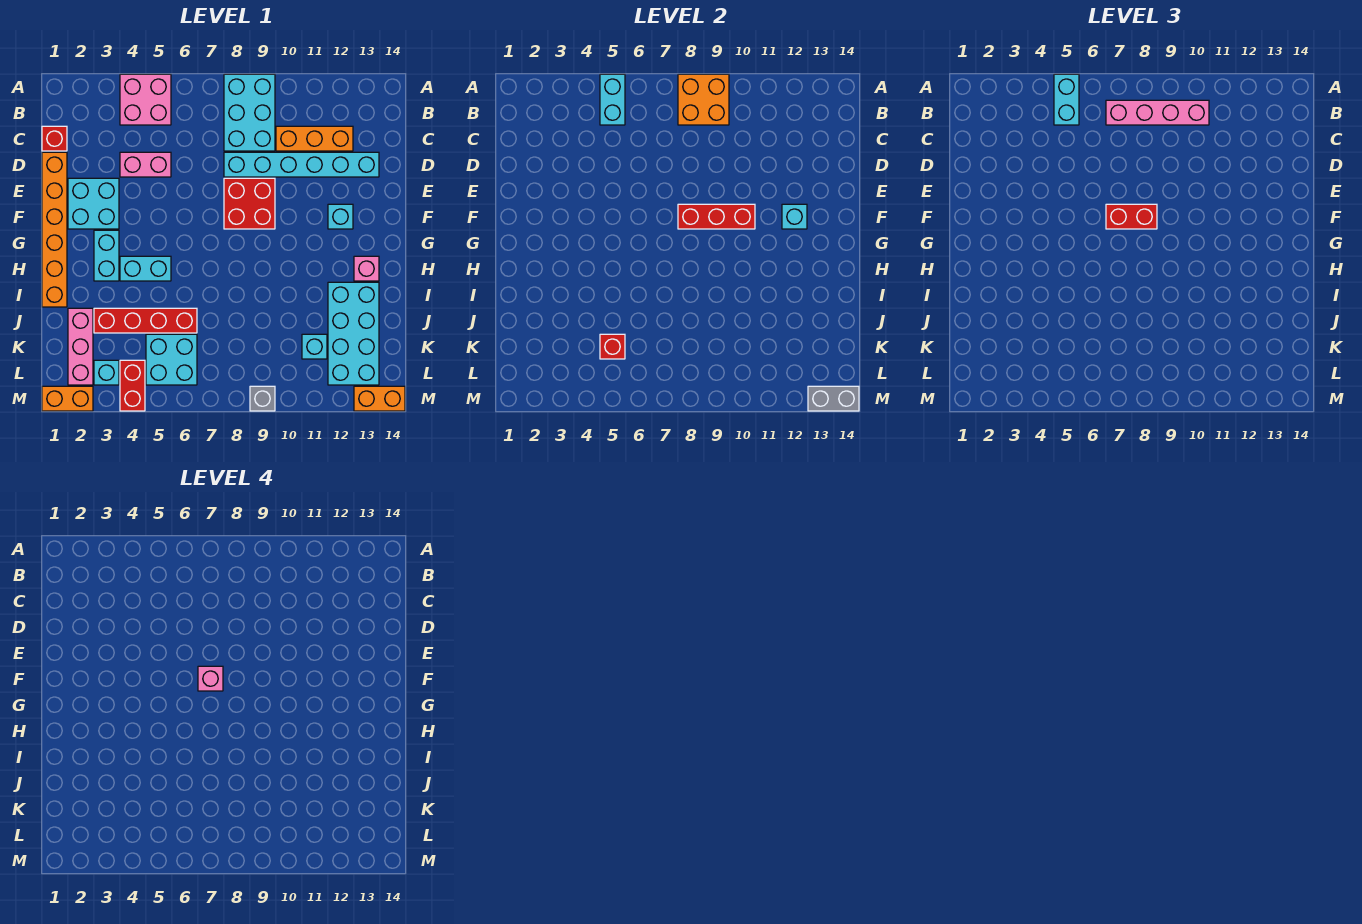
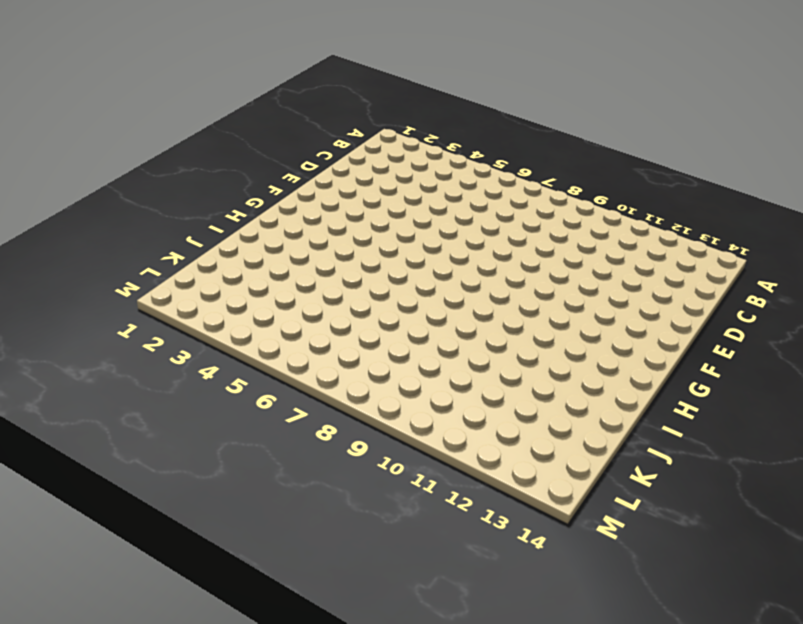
none -> pink 2x2 brick [120,74,171,125]
none -> cyan 2x3 brick [224,74,275,151]
none -> red 1x1 brick [42,126,67,151]
none -> orange 1x3 brick [276,126,353,151]

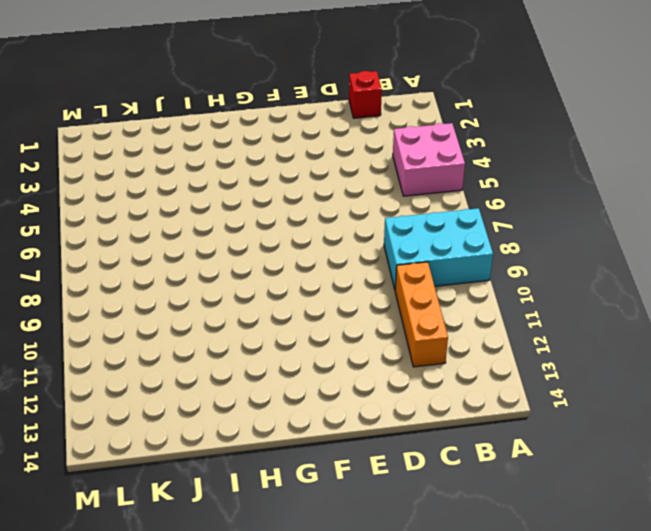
none -> orange 1x6 brick [42,152,67,307]
none -> pink 1x2 brick [120,152,171,177]
none -> cyan 1x6 brick [224,152,379,177]
none -> cyan 2x2 brick [68,178,119,229]

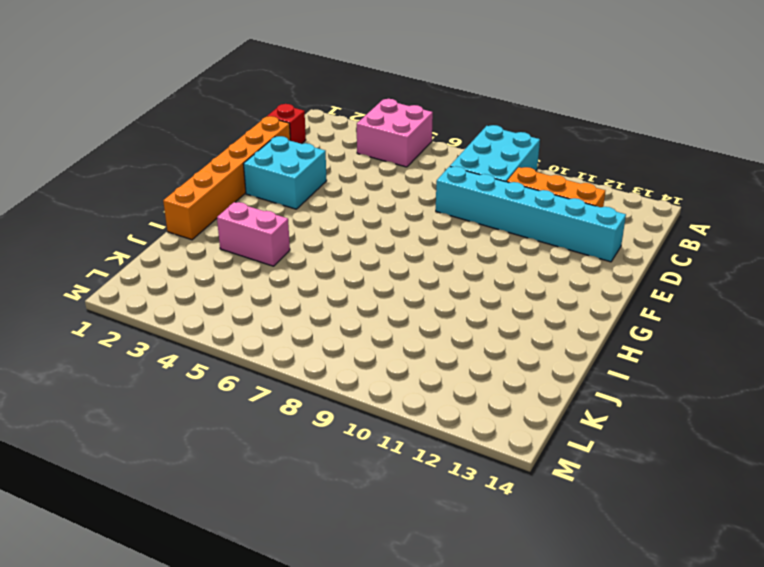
pink 1x2 brick [217,202,290,266] -> pink 1x2 brick moved to [120,152,171,177]
none -> red 2x2 brick [224,178,275,229]
none -> cyan 1x1 brick [328,204,353,229]
none -> cyan 1x2 brick [94,230,119,281]
none -> cyan 1x2 brick [120,256,171,281]

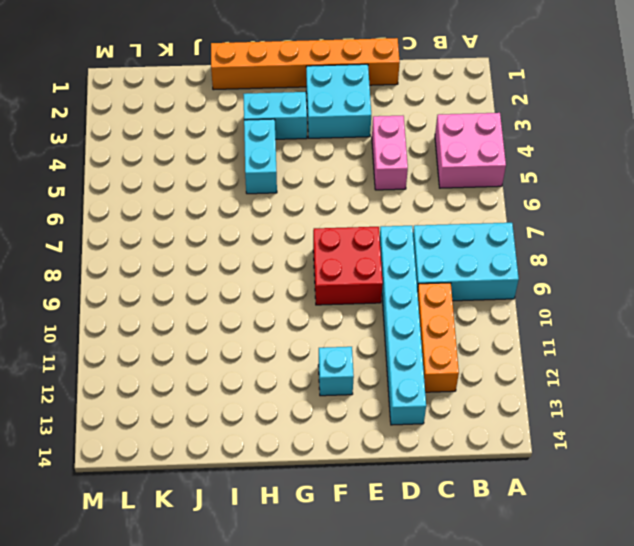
none -> red 1x1 brick [42,126,67,151]
none -> pink 1x1 brick [354,256,379,281]
none -> cyan 2x4 brick [328,282,379,385]
none -> pink 1x3 brick [68,308,93,385]

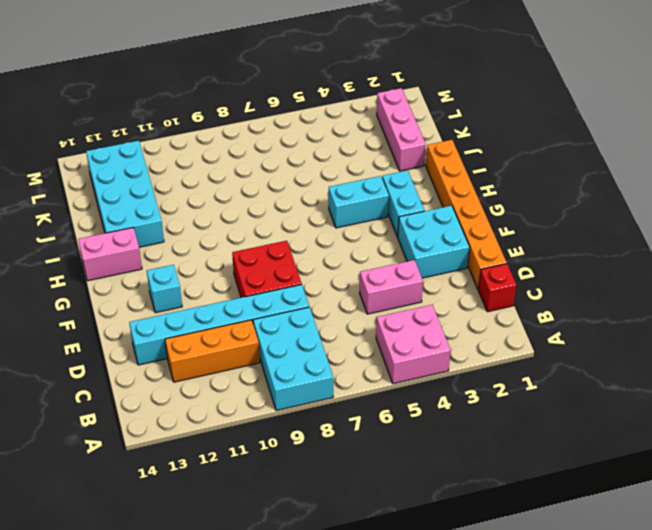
pink 1x2 brick [78,228,142,281] -> pink 1x1 brick [354,256,379,281]
none -> red 1x4 brick [94,308,197,333]
none -> cyan 2x2 brick [146,334,197,385]
none -> cyan 1x1 brick [302,334,327,359]
none -> cyan 1x1 brick [94,360,119,385]

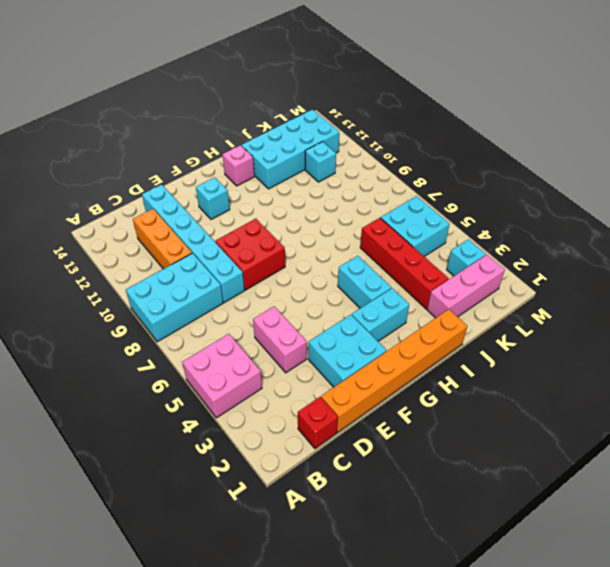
none -> red 1x2 brick [120,360,145,411]
none -> orange 1x2 brick [42,386,93,411]
none -> grey 1x1 brick [250,386,275,411]
none -> orange 1x2 brick [354,386,405,411]

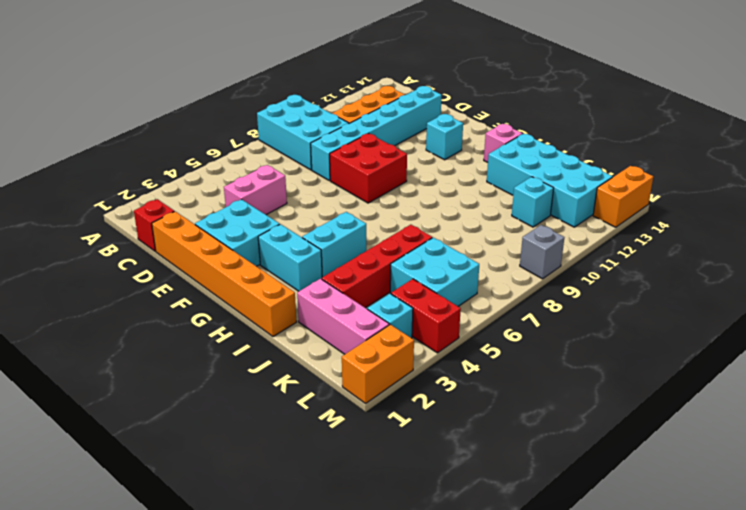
none -> pink 2x2 brick [120,74,171,125]
none -> cyan 1x2 brick [600,74,625,125]
none -> orange 2x2 brick [678,74,729,125]
none -> red 1x3 brick [678,204,755,229]

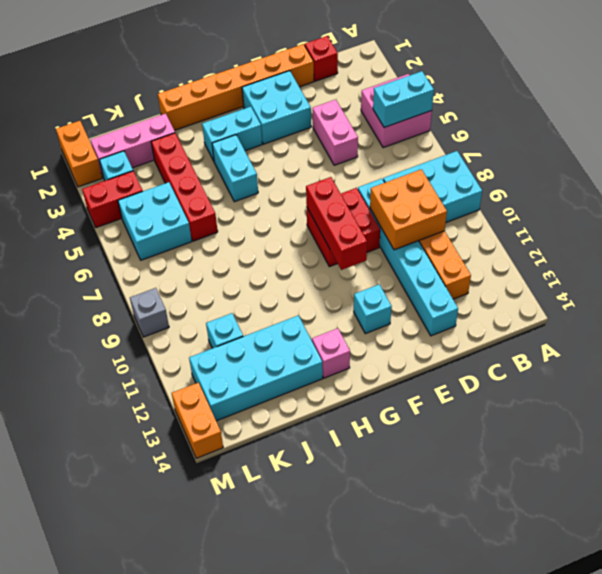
orange 2x2 brick [370,169,447,250] -> orange 2x2 brick moved to [678,74,729,125]
none -> cyan 1x1 brick [782,204,807,229]
none -> red 1x1 brick [600,334,625,359]
none -> grey 1x2 brick [808,386,859,411]
none -> cyan 1x2 brick [1054,74,1079,125]

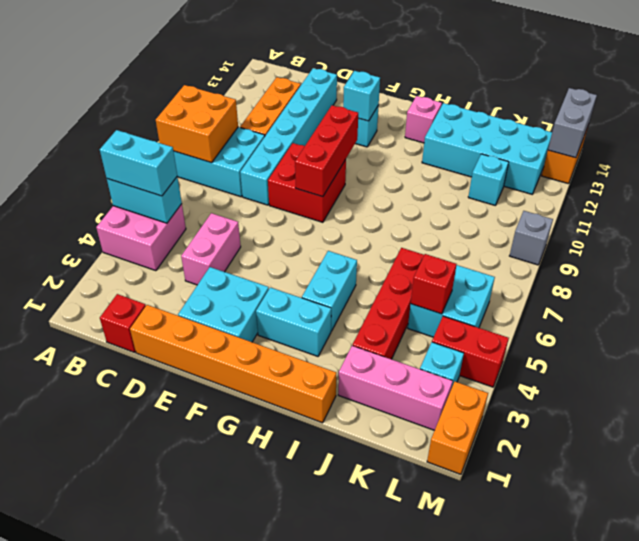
none -> pink 1x4 brick [1106,100,1209,125]
none -> red 1x2 brick [1106,204,1157,229]
none -> pink 1x1 brick [198,666,223,691]

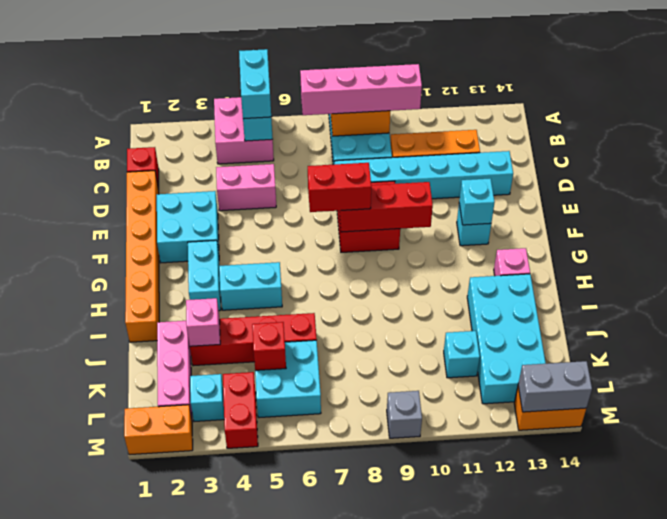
pink 1x1 brick [186,298,220,346] -> pink 1x1 brick moved to [198,666,223,691]

